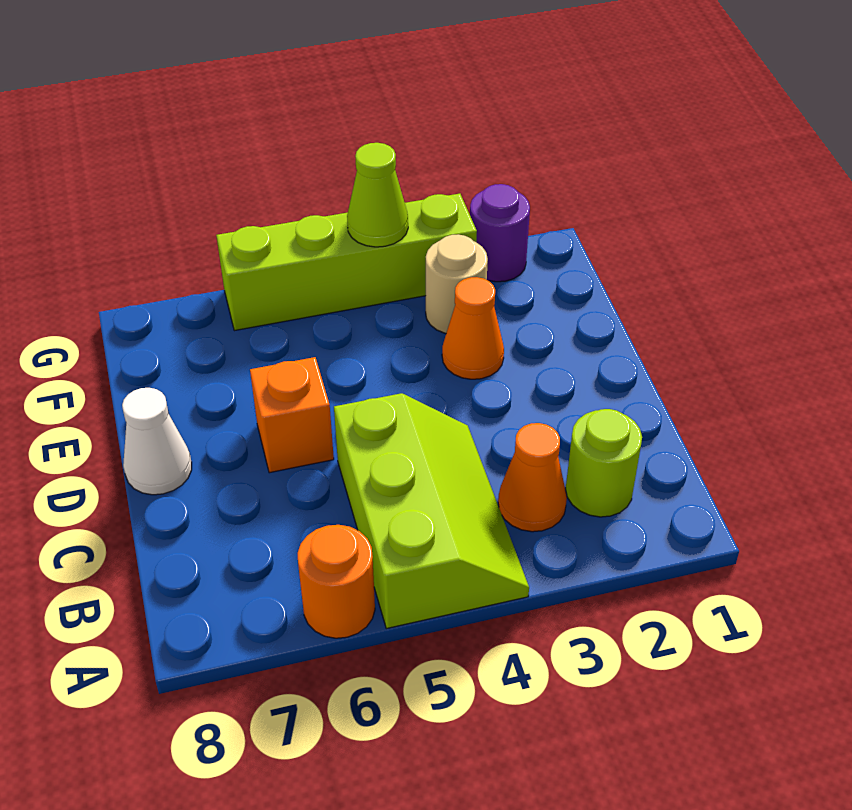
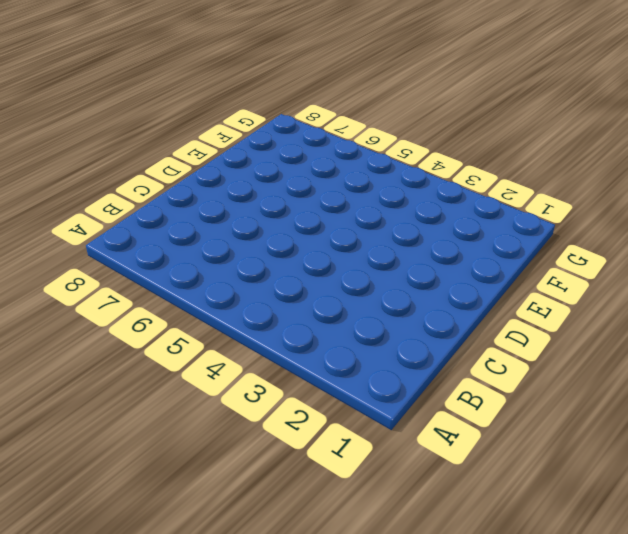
none -> lime 2x3 slope [334,393,529,629]
none -> orange 1x1 round brick [298,525,375,638]

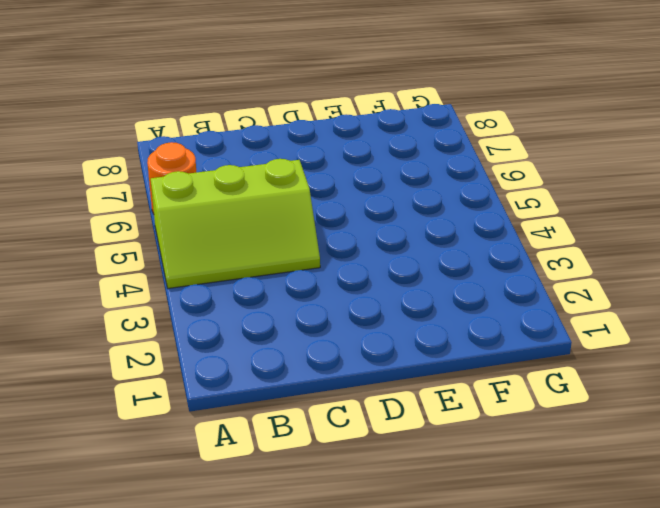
none -> lime 1x1 round brick [566,409,642,517]
none -> orange 1x1 cone [498,423,567,532]

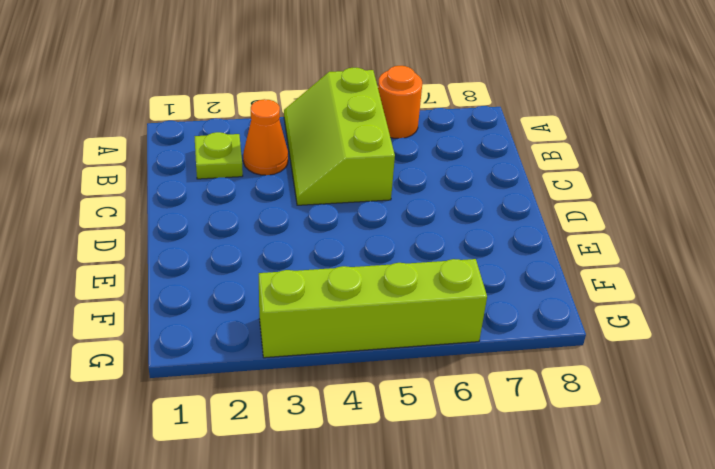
lime 1x1 plate [194,132,243,179] -> lime 1x1 round brick [566,409,642,517]
none -> orange 1x1 brick [250,357,334,473]
none -> white 1x1 cone [122,388,192,495]

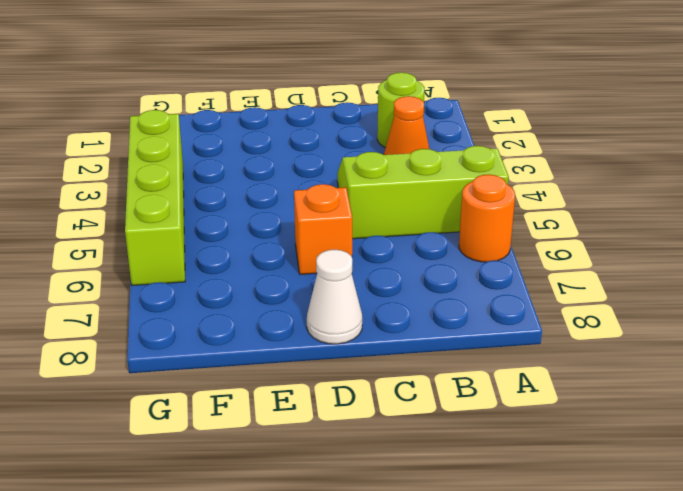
none -> orange 1x1 cone [442,277,504,379]
none -> tan 1x1 round brick [426,234,488,333]

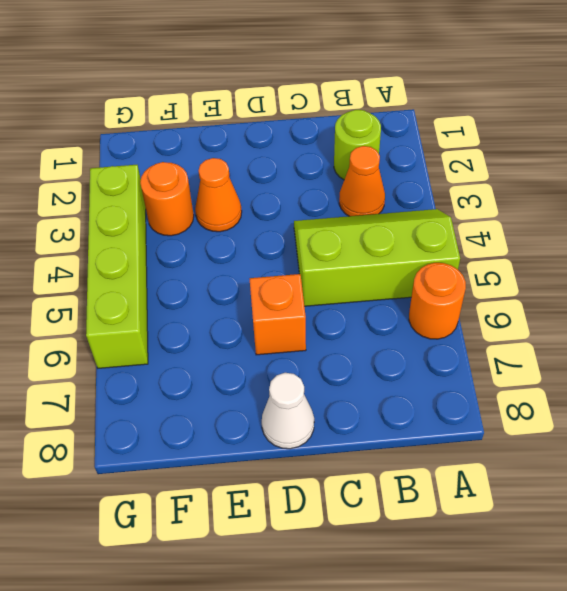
orange 1x1 round brick [140,162,194,236] -> tan 1x1 round brick [426,234,488,333]
none -> purple 1x1 round brick [470,184,530,282]
none -> lime 1x1 cone [347,143,408,247]

